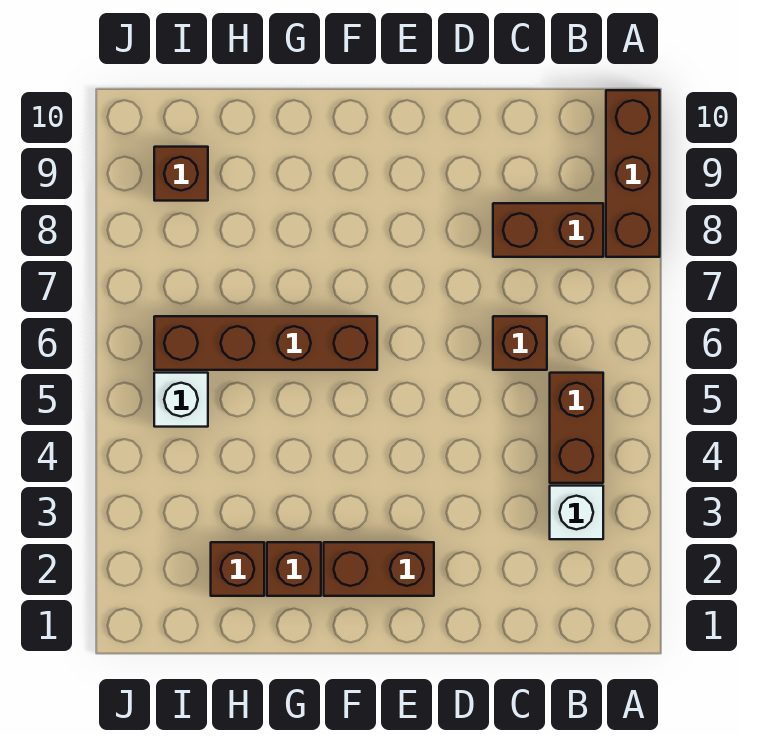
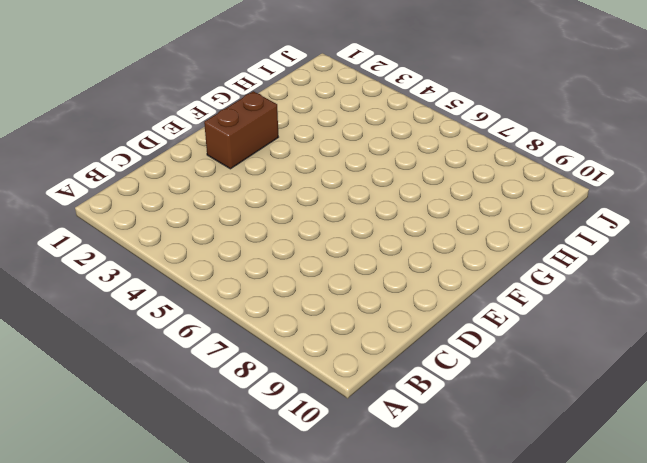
none -> brown 1x3 brick [606,90,660,257]
none -> white 1x1 brick [550,486,603,539]

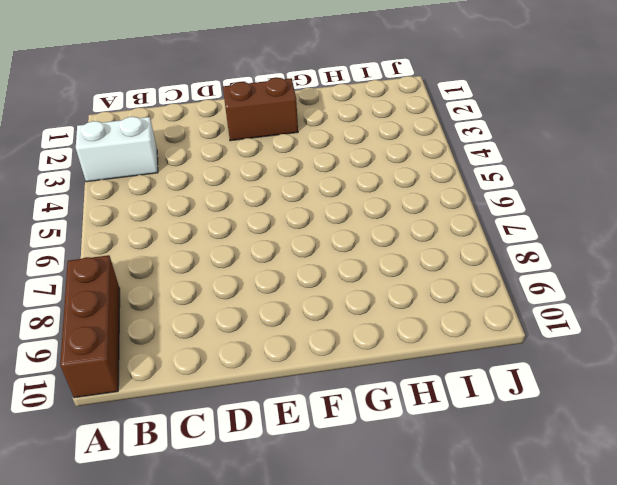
white 1x2 brick [76,117,158,182] -> white 1x1 brick [550,486,603,539]
none -> brown 1x2 brick [550,373,603,483]
none -> brown 1x2 brick [493,203,603,257]

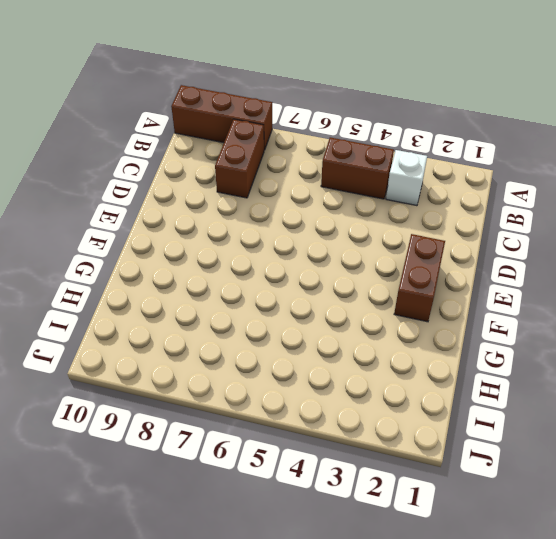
none -> brown 1x1 brick [493,316,547,370]
none -> brown 1x4 brick [154,316,377,370]

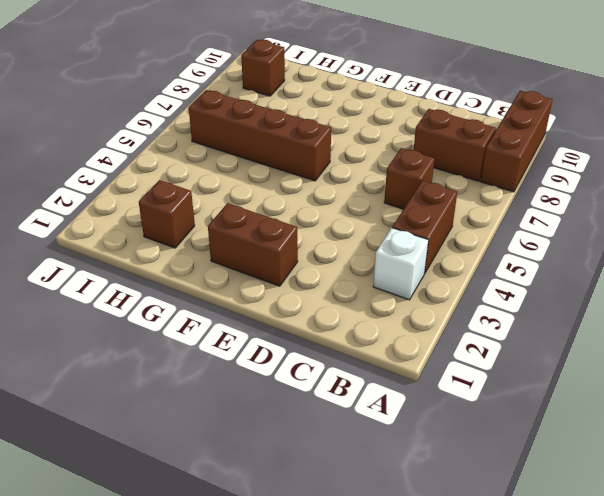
none -> brown 1x1 brick [267,542,321,596]
none -> white 1x1 brick [154,373,208,427]

